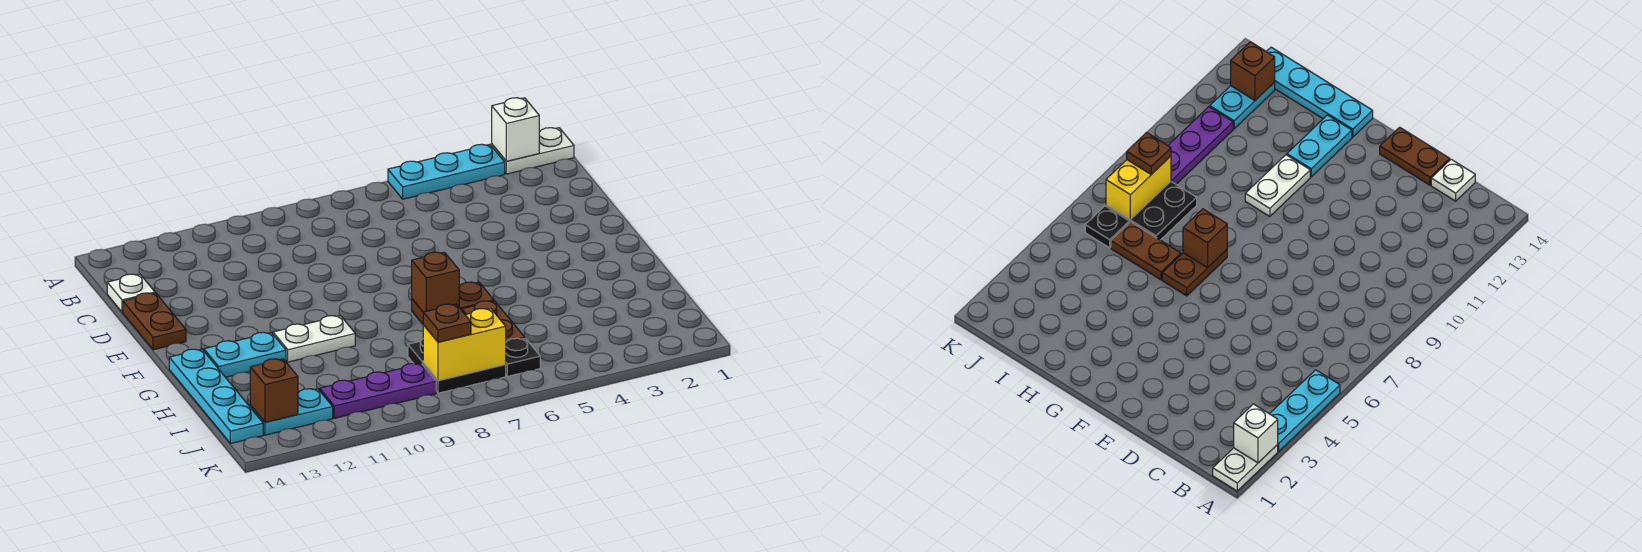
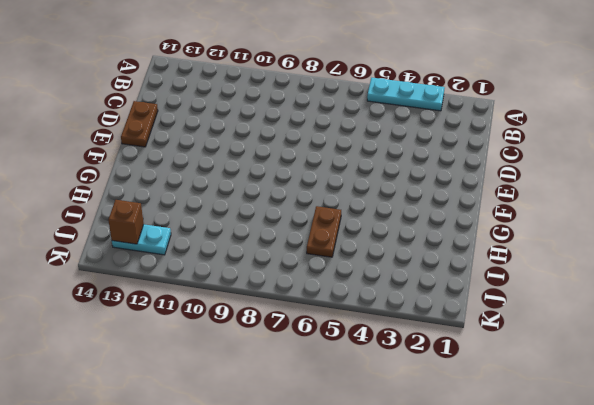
none -> white 1x2 plate [492,128,574,174]
none -> white 1x1 plate [107,274,155,312]
none -> brown 1x2 plate [412,282,494,324]

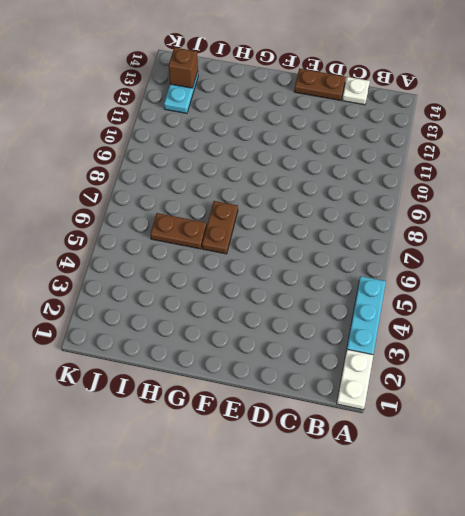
none -> white 1x2 plate [273,316,355,362]
none -> cyan 1x2 plate [204,332,286,377]
none -> cyan 1x4 plate [169,349,263,444]

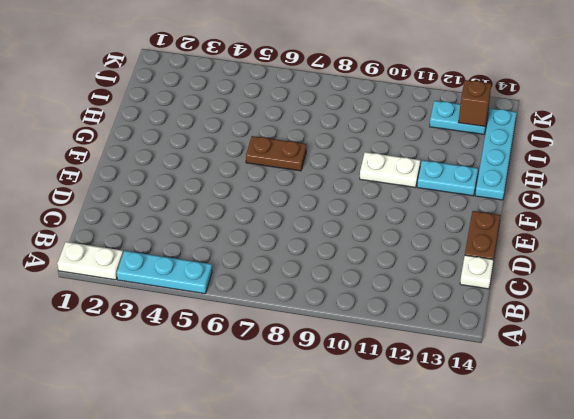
none -> brown 1x2 plate [462,301,525,342]
none -> black 2x2 plate [408,339,506,393]
none -> black 1x1 plate [505,338,540,376]

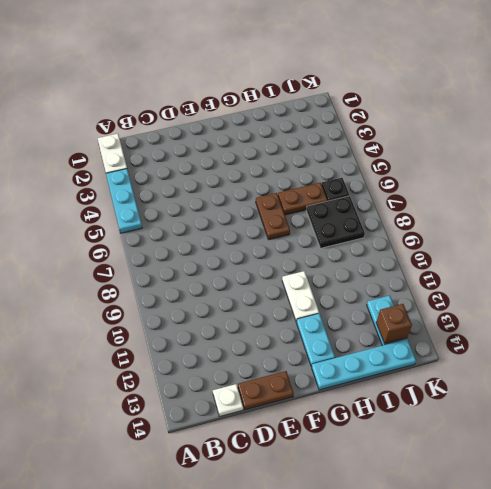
none -> purple 1x3 plate [320,364,436,418]
none -> white 1x1 brick [492,98,539,161]
none -> brown 1x1 brick [412,252,459,312]

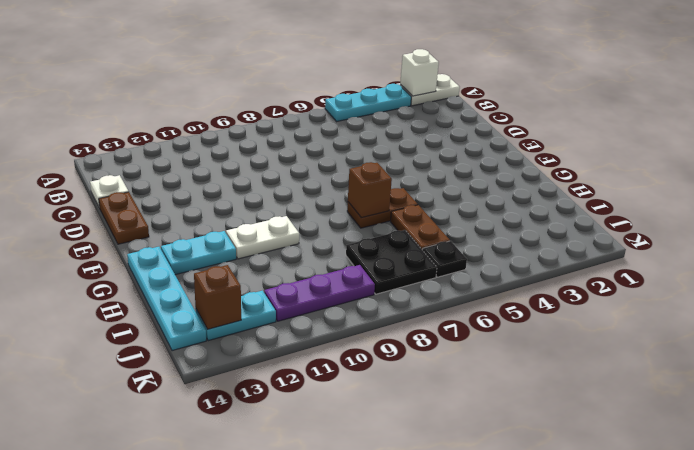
none -> yellow 1x2 brick [423,309,506,380]
none -> brown 1x1 plate [423,304,471,342]

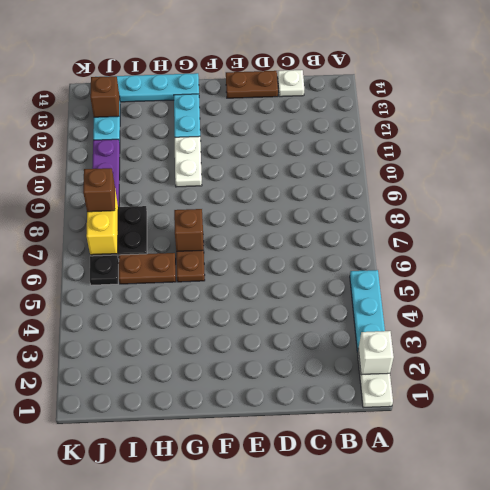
brown 1x1 brick [83,168,115,212] -> brown 1x1 plate [423,304,471,342]

